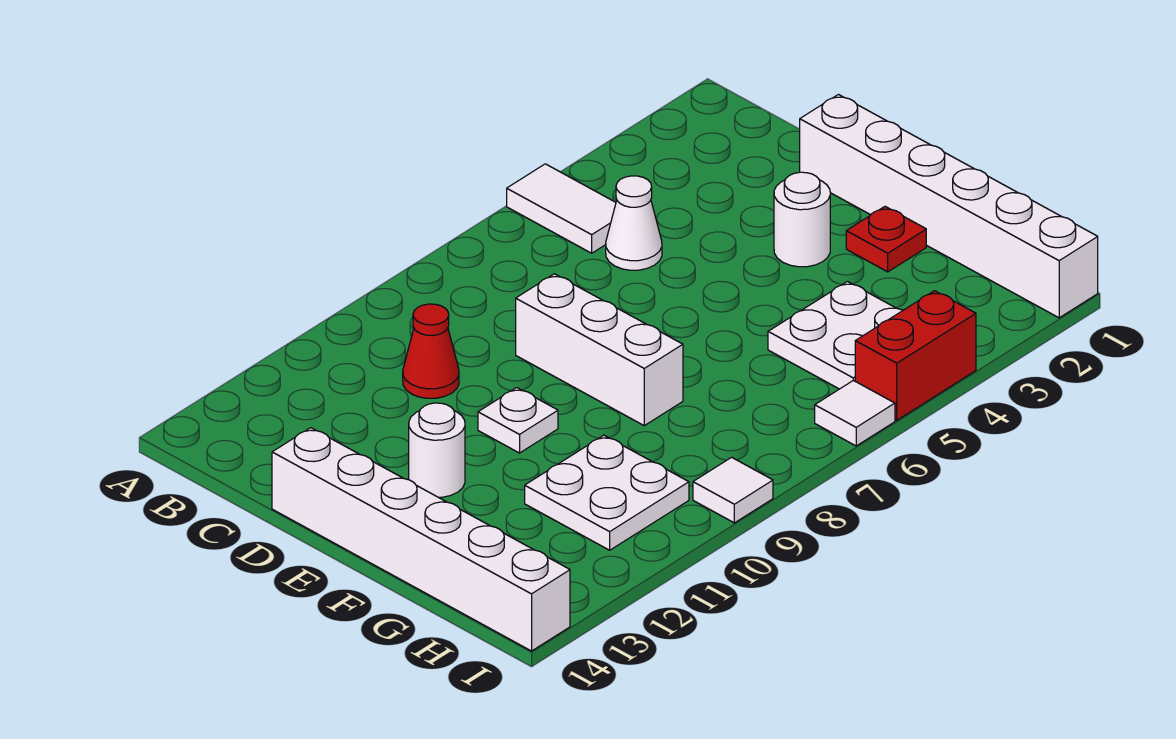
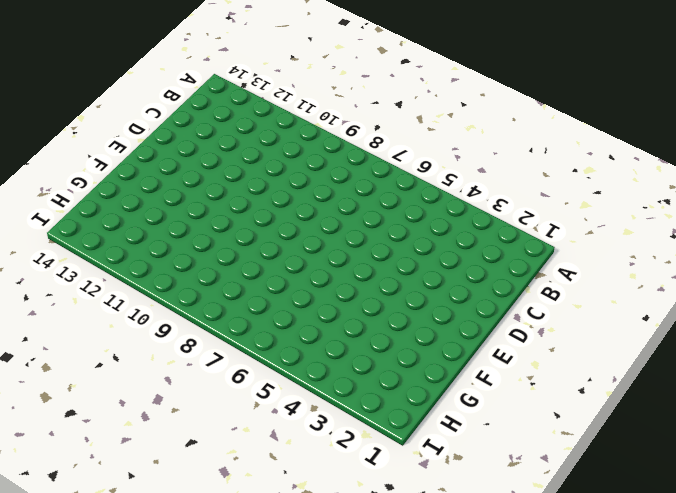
none -> white 1x2 tile [507,164,616,253]
none -> white 1x1 cone [606,176,662,270]
none -> red 1x1 cone [403,304,459,398]

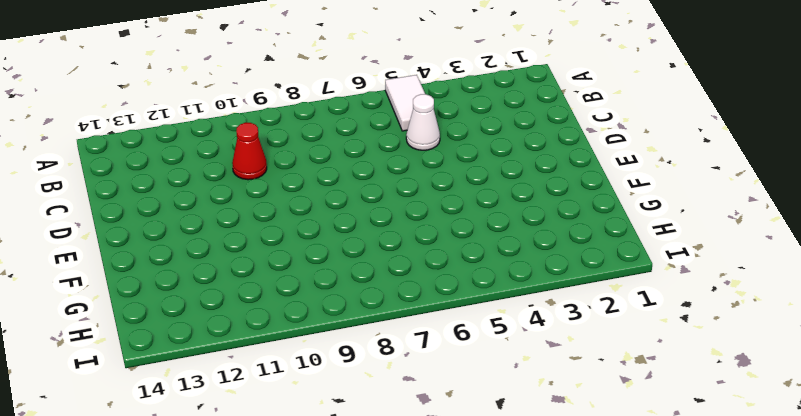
none -> white 1x6 brick [800,94,1098,318]
none -> white 1x3 brick [516,274,683,426]
none -> white 1x6 brick [272,428,570,651]

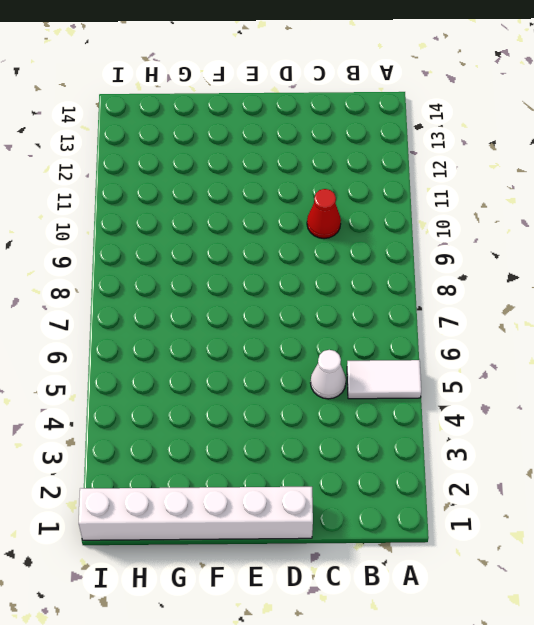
none -> white 1x3 brick [516,274,683,426]
none -> white 1x6 brick [272,428,570,651]
none -> white 1x1 round brick [774,172,830,267]

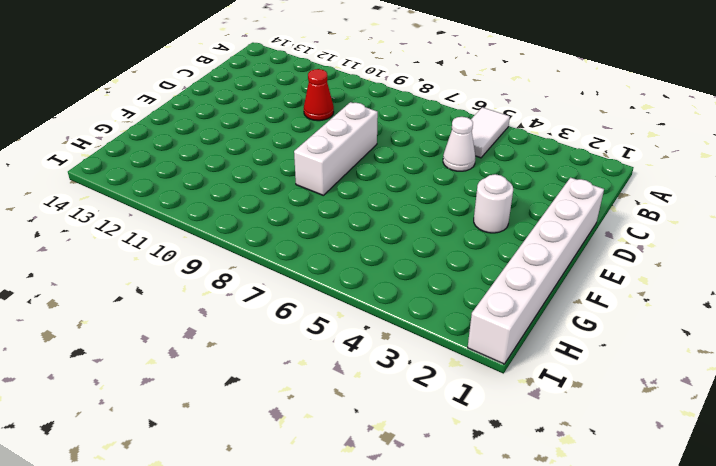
none -> white 1x6 brick [272,428,570,651]
none -> white 1x1 plate [478,388,558,453]
none -> white 1x1 round brick [409,403,465,497]

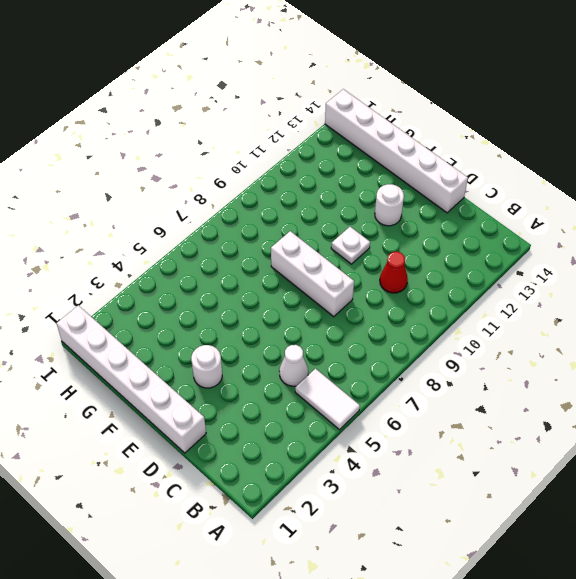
none -> red 1x1 plate [846,207,926,272]
none -> white 2x2 plate [768,282,903,389]
none -> white 2x2 plate [525,435,689,550]

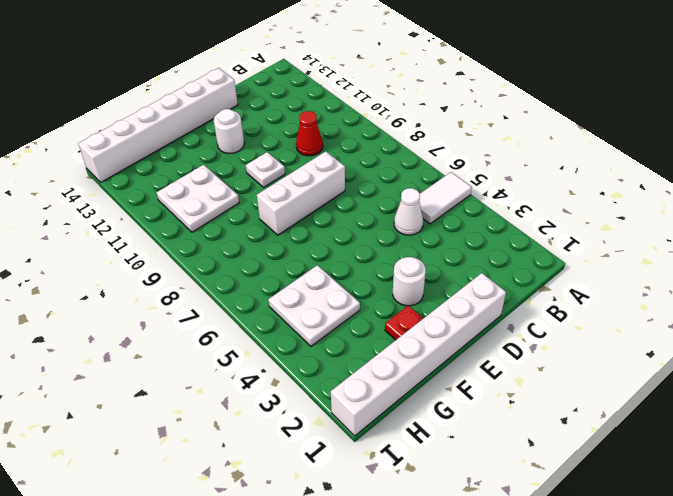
none -> red 1x2 brick [855,291,976,420]
none -> white 1x1 tile [815,380,895,446]
none -> white 1x1 tile [693,457,773,523]

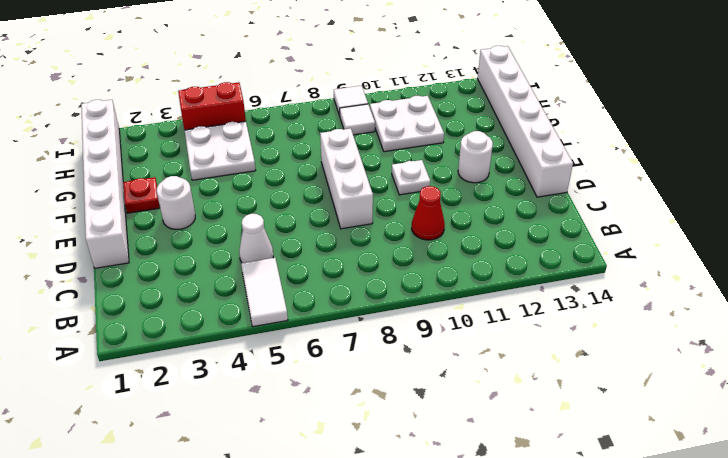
white 1x1 tile [340,104,375,135] -> white 1x1 tile moved to [815,380,895,446]

